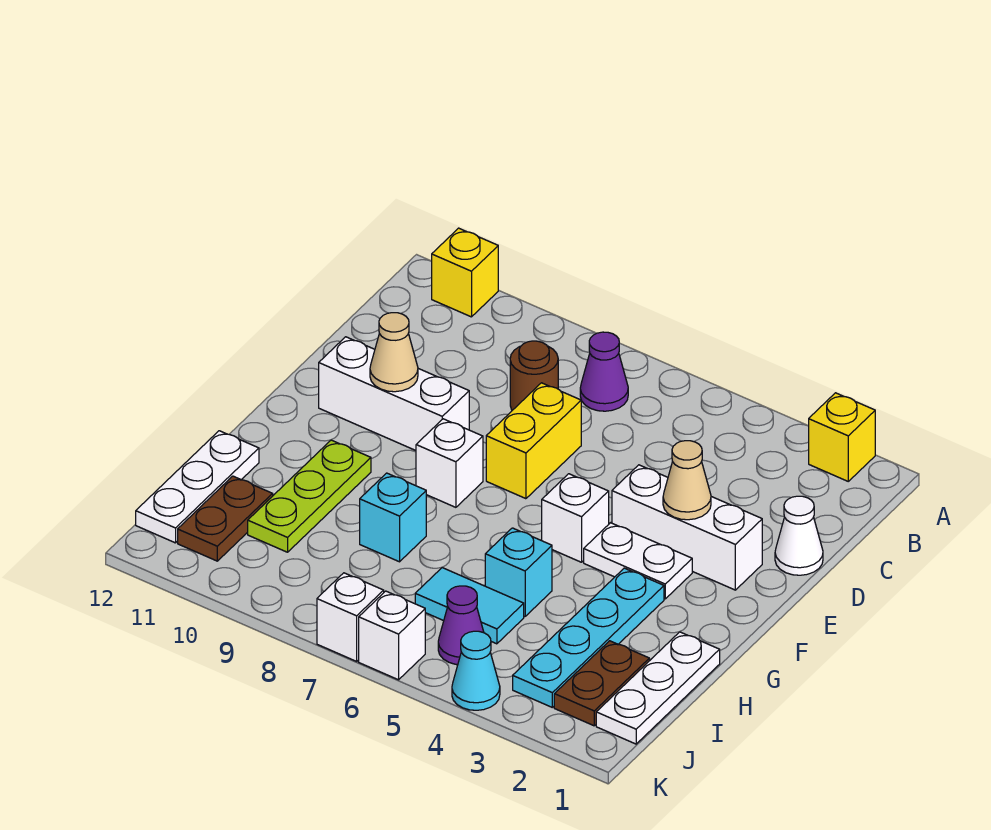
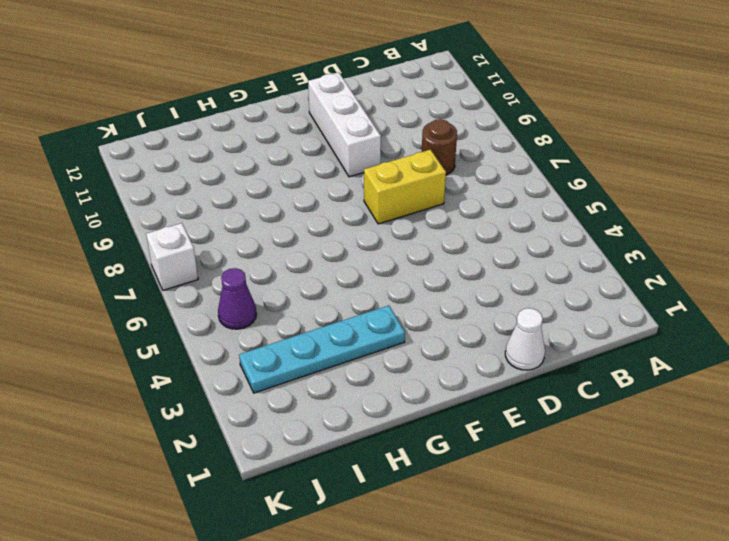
none -> yellow 1x1 brick [809,393,875,481]
none -> yellow 1x1 brick [432,228,498,317]
none -> purple 1x1 cone [580,332,628,411]

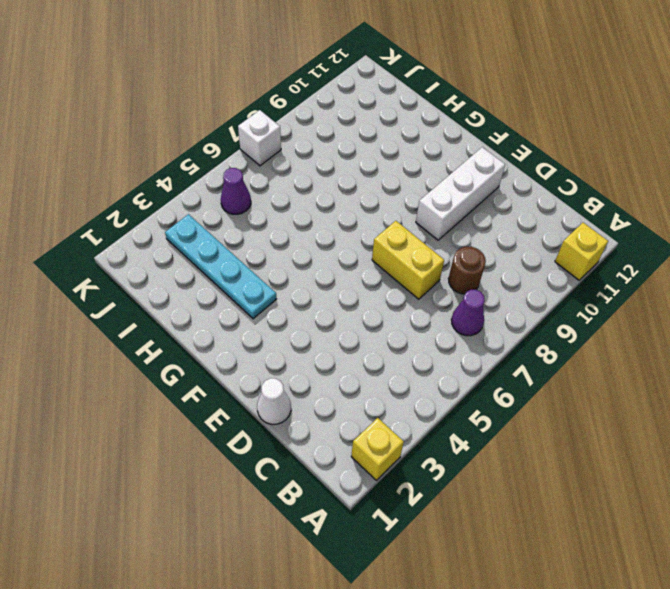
none -> white 1x3 brick [612,465,762,590]
none -> white 1x2 plate [584,523,692,599]
none -> white 1x1 brick [542,474,609,562]

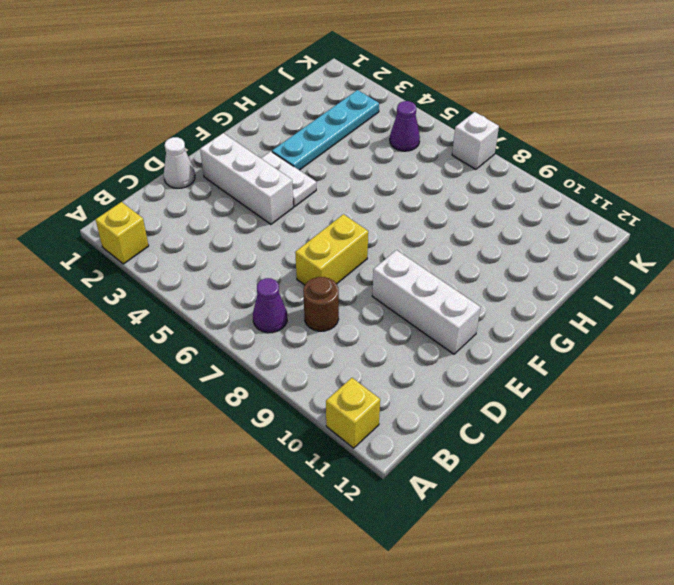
none -> white 1x1 brick [542,474,609,562]
none -> white 1x1 brick [416,419,483,507]
none -> lime 1x3 plate [248,440,371,552]

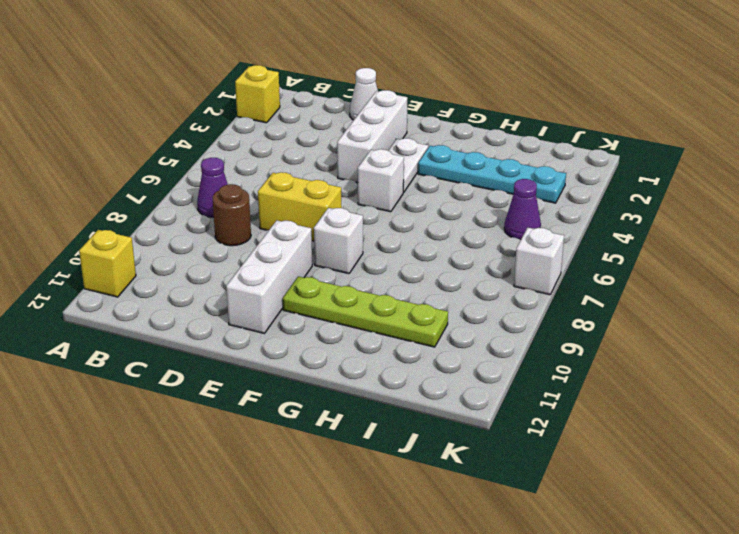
lime 1x4 plate [283,276,448,347] -> lime 1x3 plate [248,440,371,552]
none -> white 1x3 plate [596,632,720,744]
none -> cyan 1x1 brick [485,528,552,617]
none -> cyan 1x1 brick [360,473,426,562]

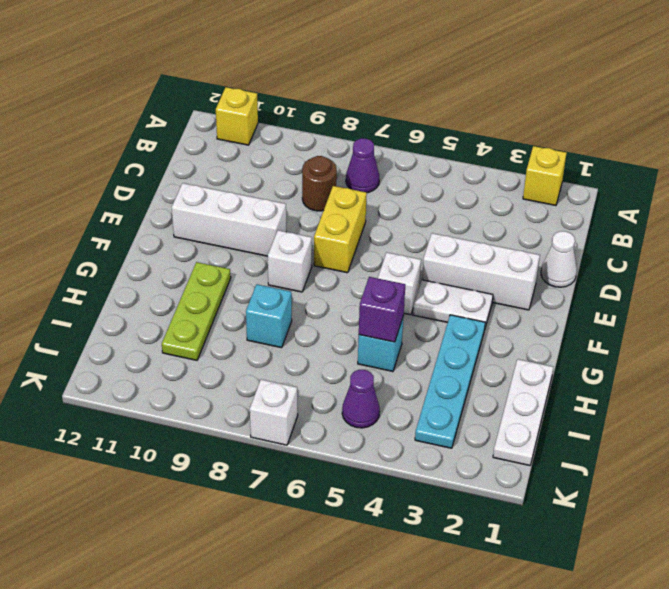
purple 1x1 brick [359,277,405,342] -> none
none -> white 1x3 plate [136,431,259,543]
none -> brown 1x2 plate [554,641,649,726]
none -> cyan 1x2 tile [415,568,524,644]

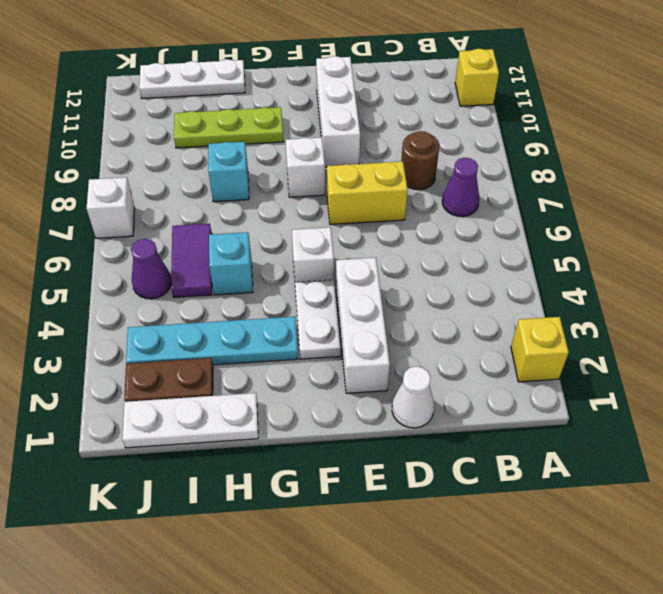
purple 1x2 tile [171,224,212,298] -> cyan 1x2 tile [415,568,524,644]
none -> brown 1x2 plate [178,476,273,561]
none -> cyan 1x1 cone [452,631,500,710]
none -> white 1x1 brick [359,591,425,680]

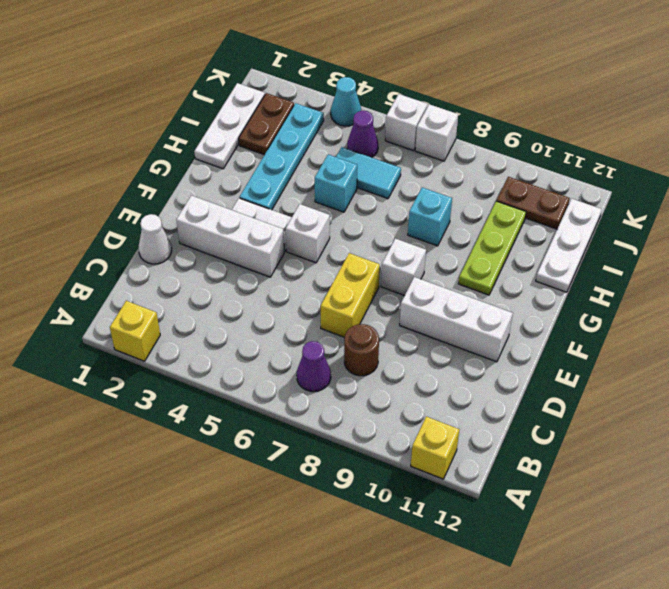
brown 1x2 plate [497,177,570,229] -> brown 1x2 plate turned to [178,476,273,561]
none -> tan 1x1 cone [663,441,711,520]
none -> tan 1x1 cone [370,313,418,392]

